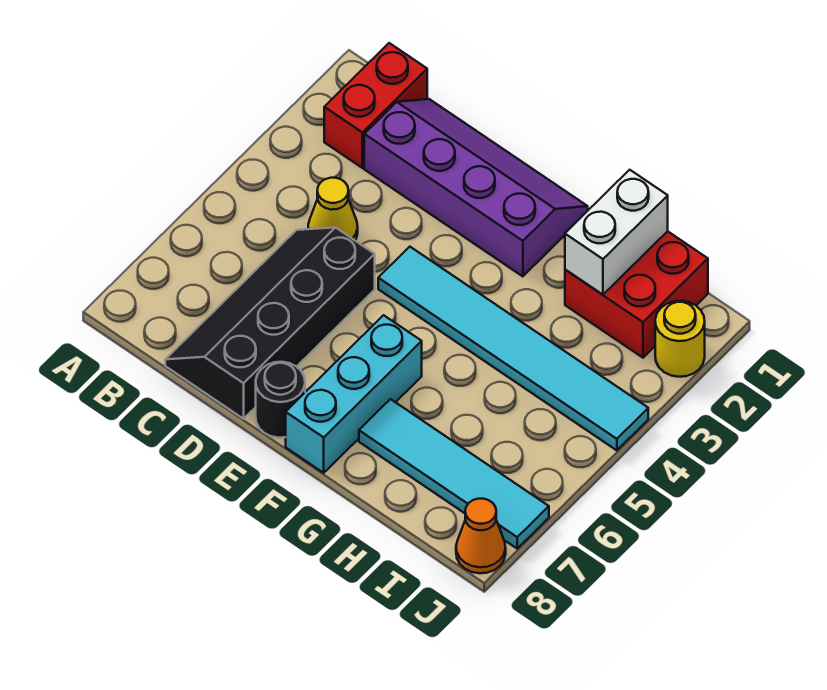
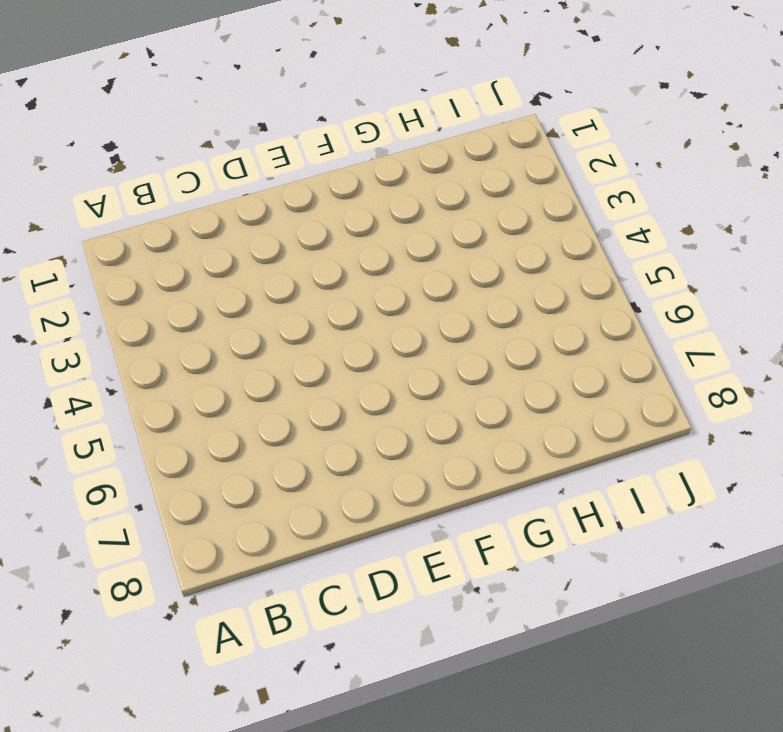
none -> red 1x2 brick [324,43,427,168]
none -> purple 2x4 slope [364,99,588,276]
none -> yellow 1x1 cone [308,178,358,240]

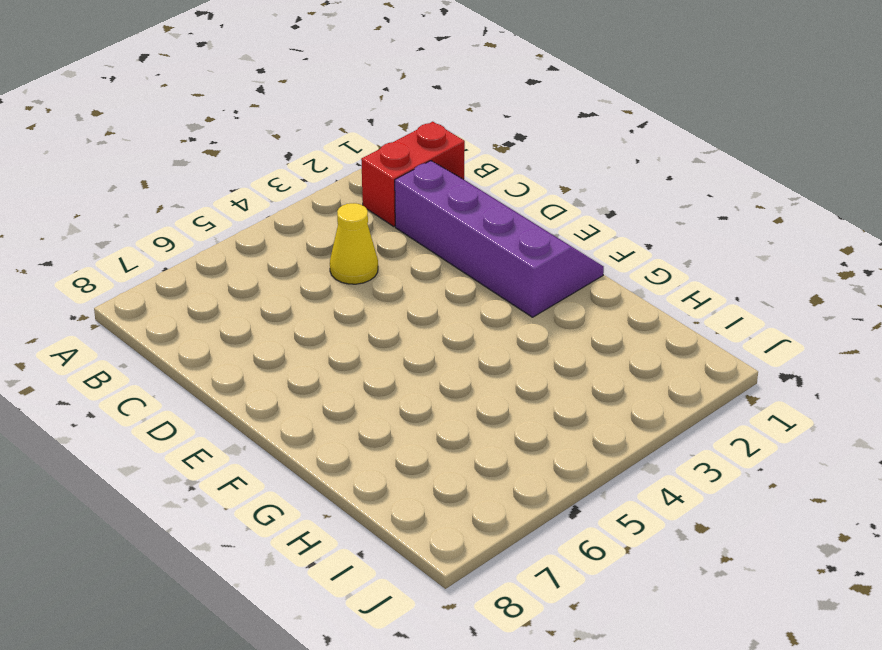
none -> black 2x4 slope [165,227,375,419]
none -> cyan 1x6 tile [378,247,648,450]
none -> black 1x1 round brick [256,362,305,438]

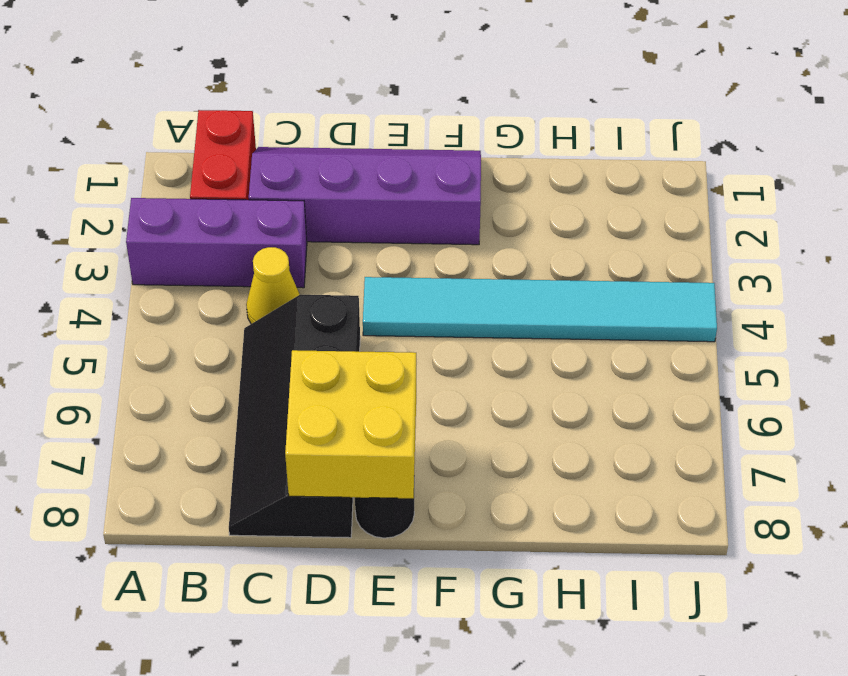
purple 1x3 brick [126,198,307,288] -> none
yellow 2x2 brick [285,350,416,498] -> none
none -> cyan 1x3 brick [286,315,422,473]
none -> cyan 1x4 tile [359,399,549,549]
none -> red 2x2 brick [565,231,708,358]

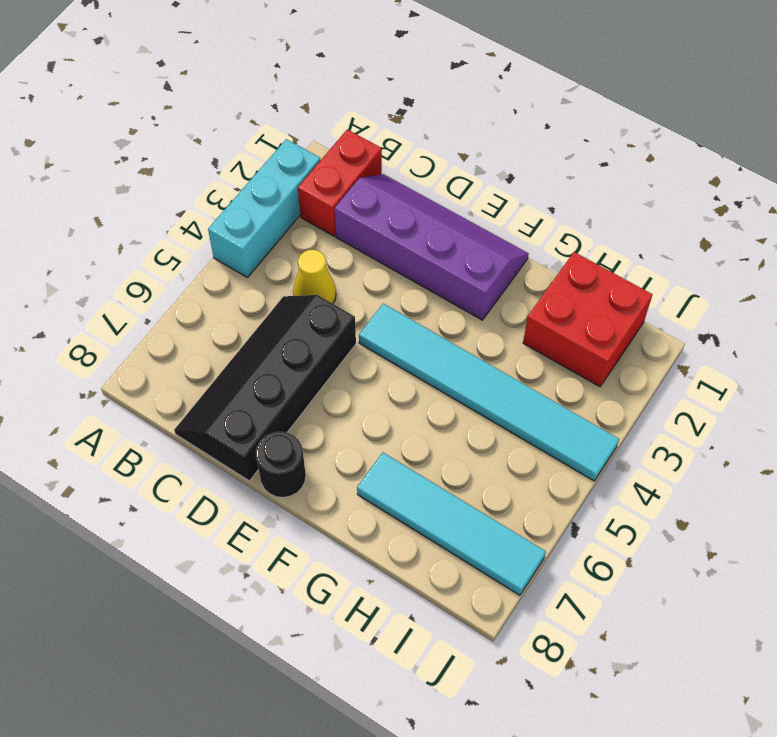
cyan 1x3 brick [208,139,321,277] -> cyan 1x3 brick moved to [286,315,422,473]
none -> yellow 1x1 round brick [655,301,705,377]
none -> orange 1x1 cone [456,499,506,573]
none -> white 1x2 brick [565,170,668,295]

